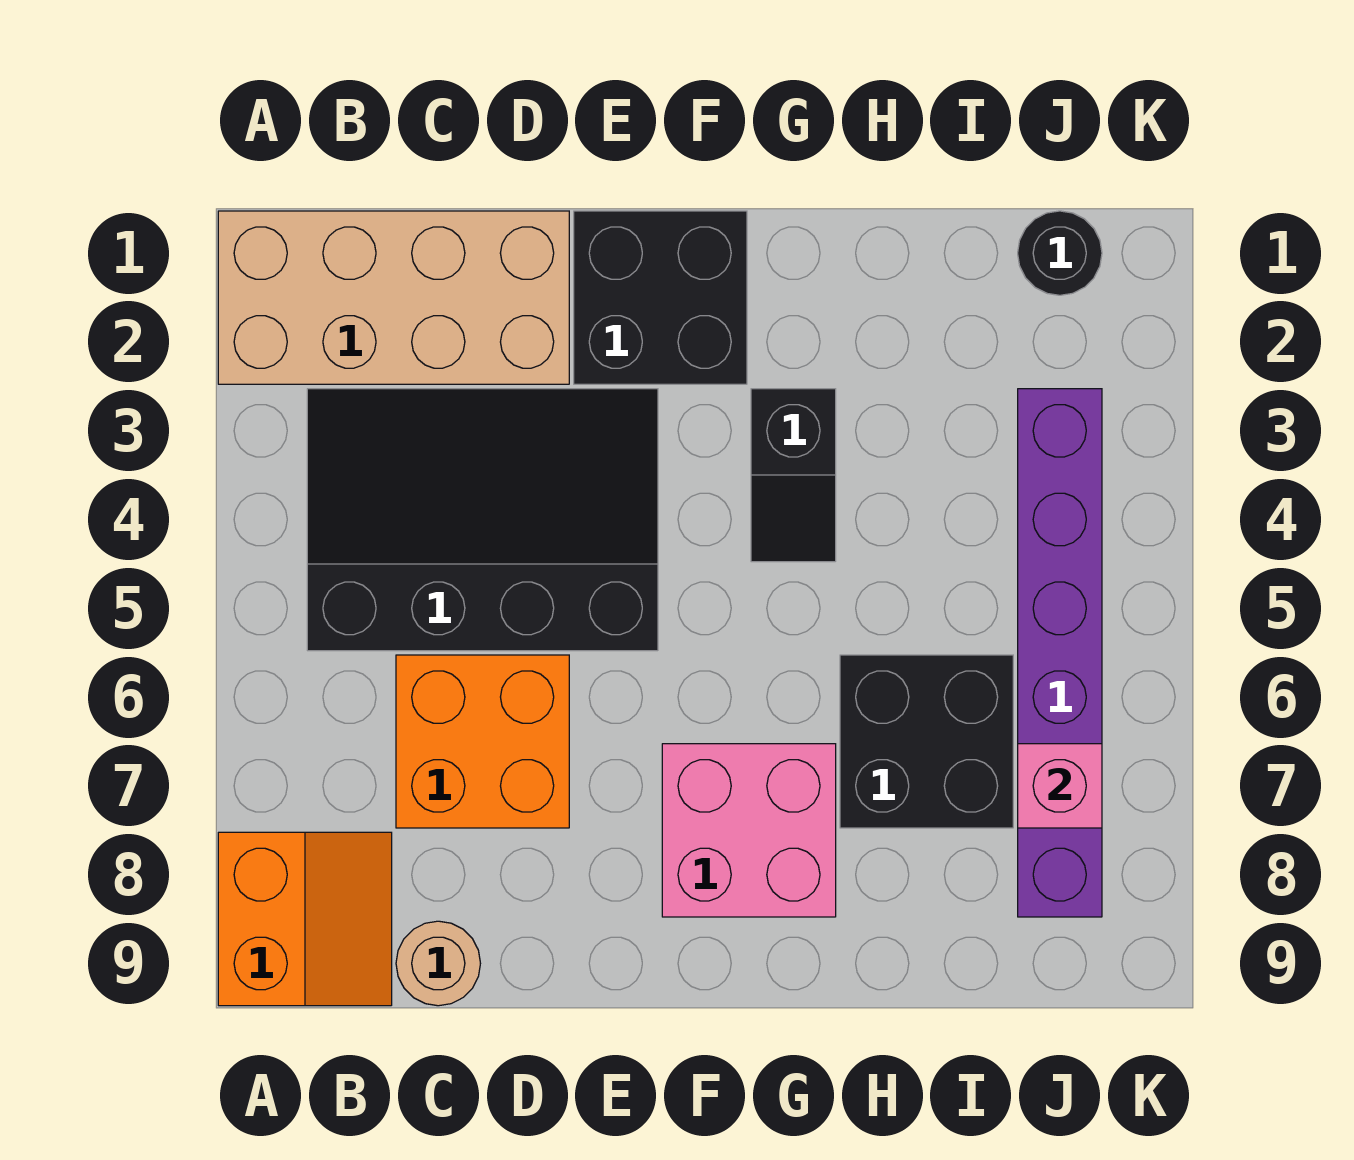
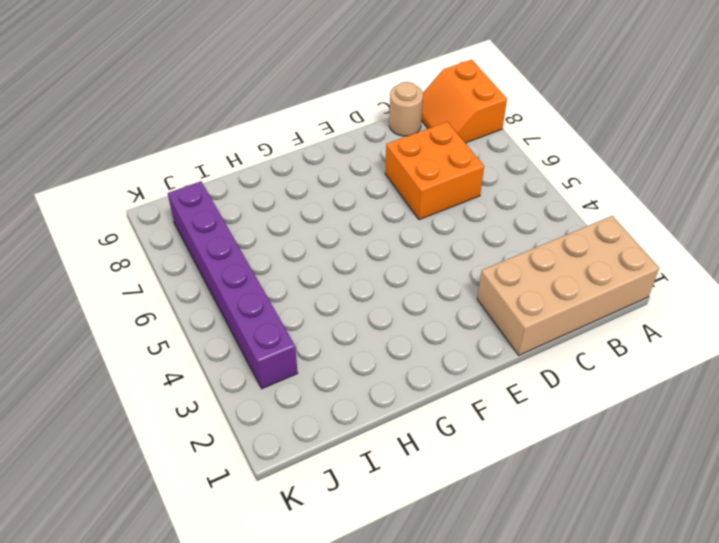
none -> black 3x4 slope [307,389,658,651]
none -> black 2x2 brick [574,211,747,384]
none -> pink 2x2 brick [662,744,836,917]

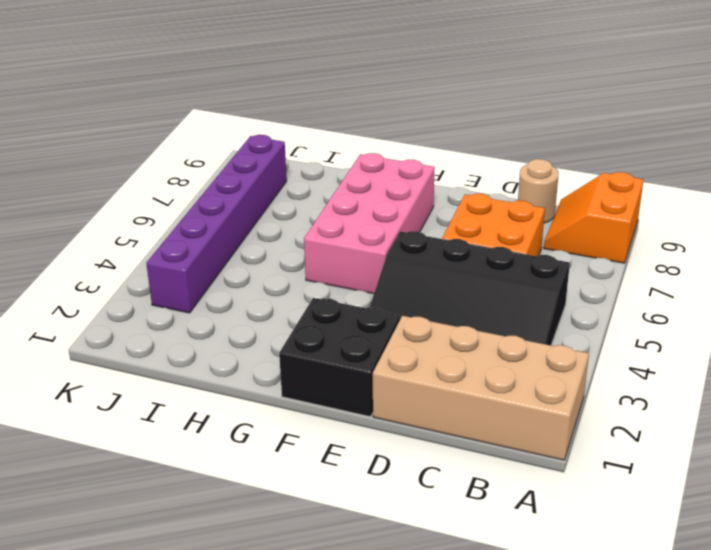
pink 2x4 brick [304,153,435,294] -> pink 2x2 brick [662,744,836,917]
none -> black 1x2 slope [751,389,836,562]
none -> black 2x2 brick [840,655,1013,828]
none -> black 1x1 round brick [1018,211,1102,295]

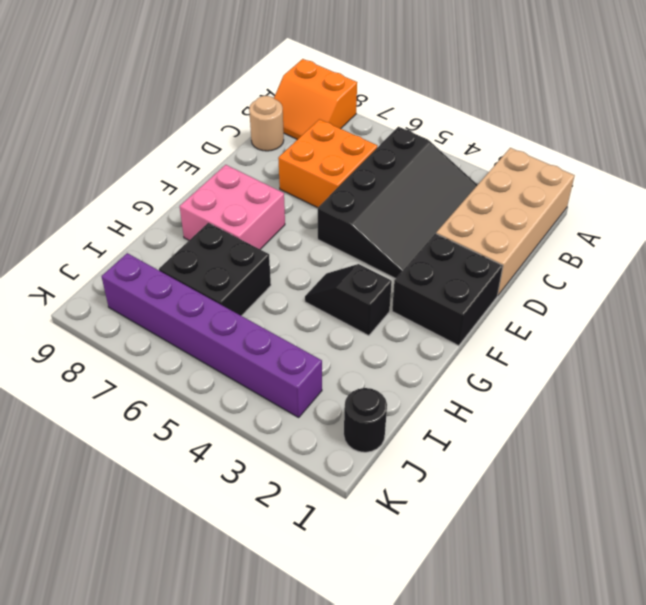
none -> pink 1x1 brick [1018,744,1102,828]

